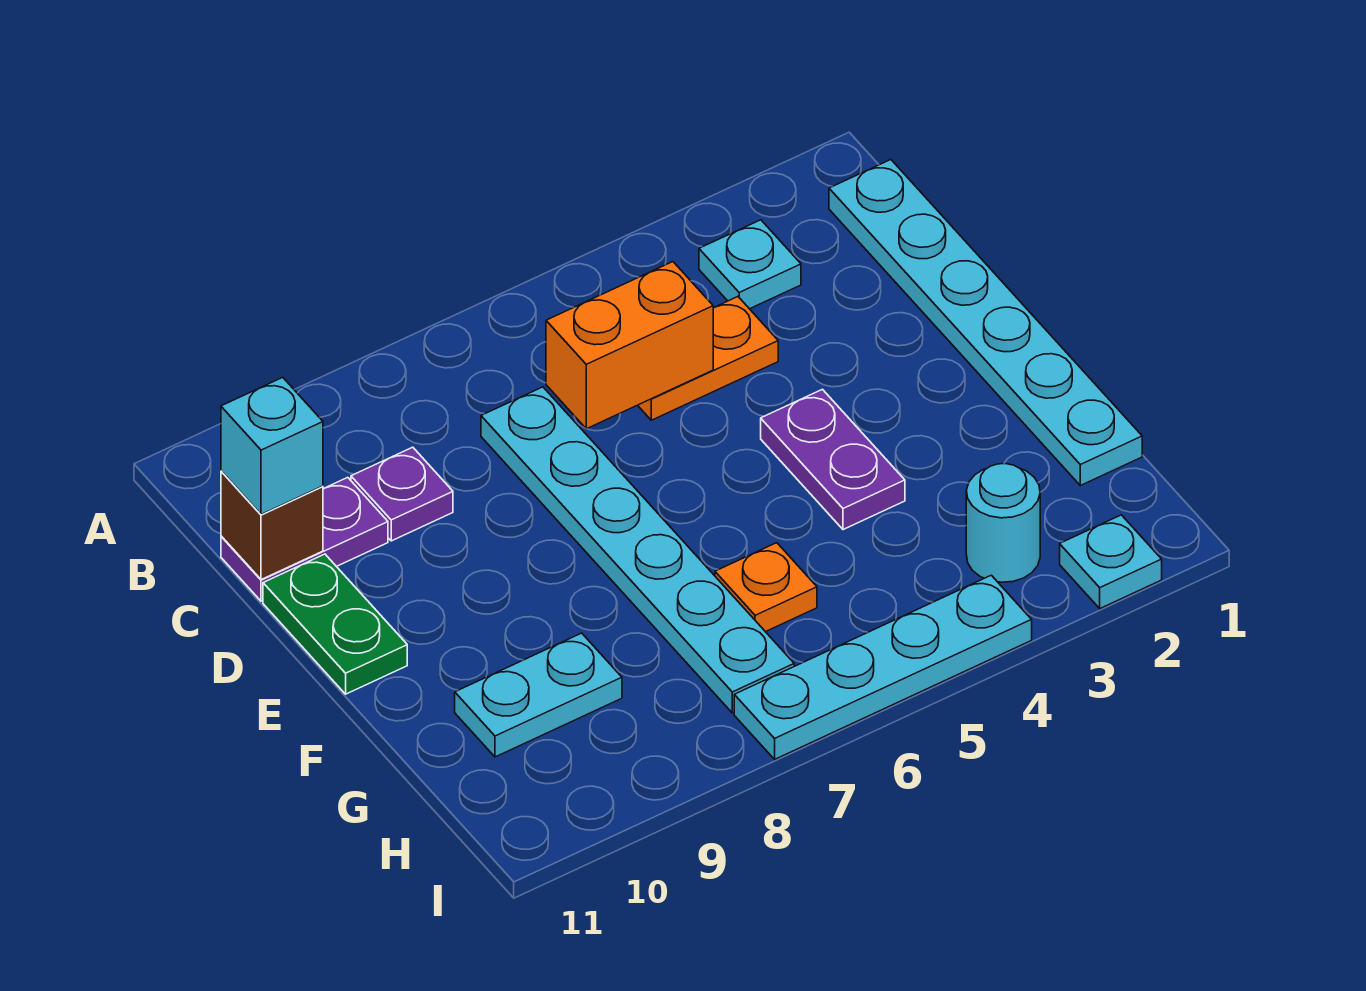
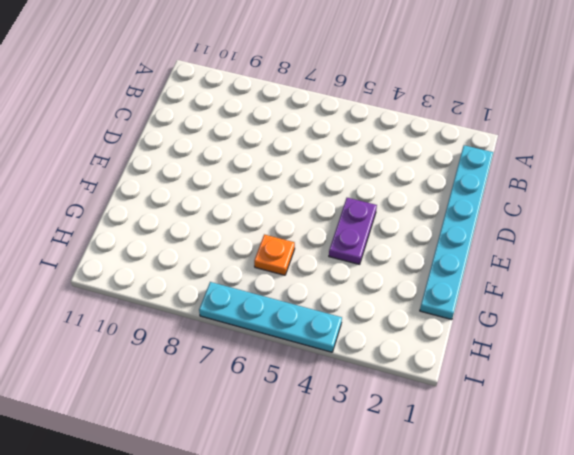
none -> cyan 1x1 plate [699,220,801,309]
none -> orange 1x2 plate [638,297,778,420]
none -> cyan 1x6 plate [481,387,794,713]

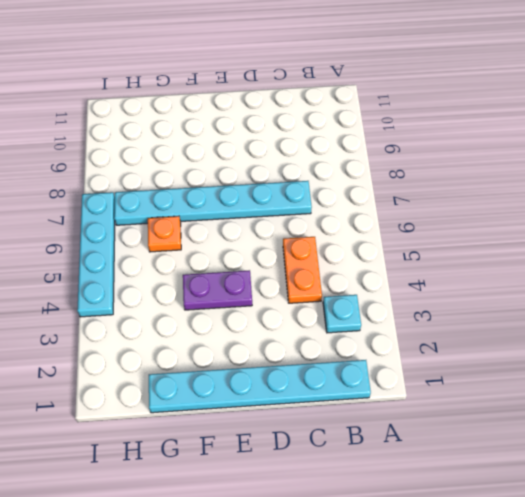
none -> purple 1x1 plate [351,447,453,541]
none -> purple 1x2 plate [221,477,388,601]
none -> green 1x2 plate [263,554,407,694]

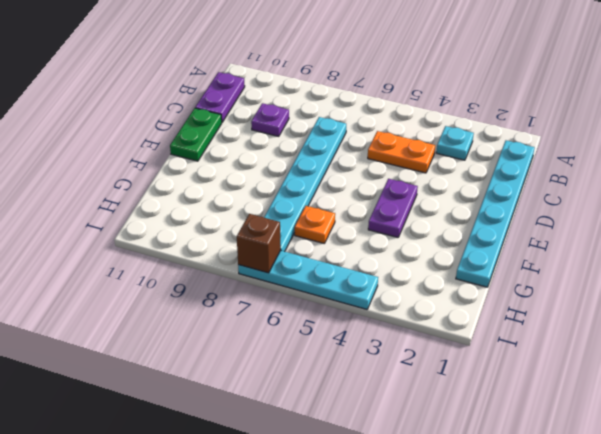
purple 1x2 plate [195,72,245,122] -> purple 1x2 plate turned to [221,477,388,601]
brown 1x1 brick [237,214,281,273] -> brown 1x1 brick moved to [221,471,323,580]
none -> cyan 1x2 plate [455,633,622,757]
none -> cyan 1x1 round brick [966,464,1040,582]
none -> cyan 1x1 plate [1060,515,1162,608]

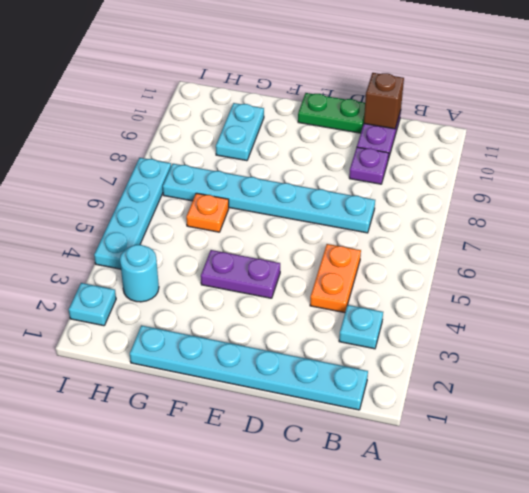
none -> orange 1x2 brick [546,262,713,429]
none -> cyan 1x1 brick [221,377,323,515]

